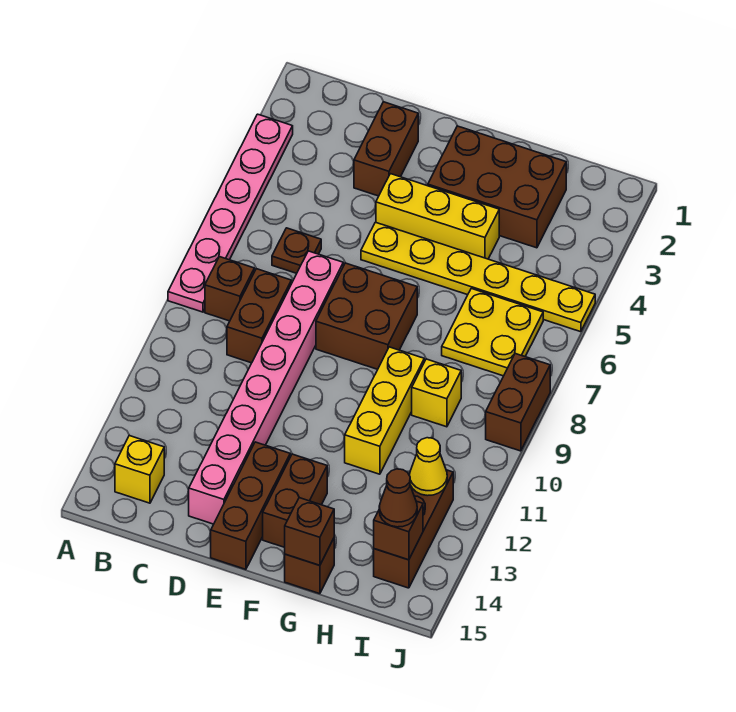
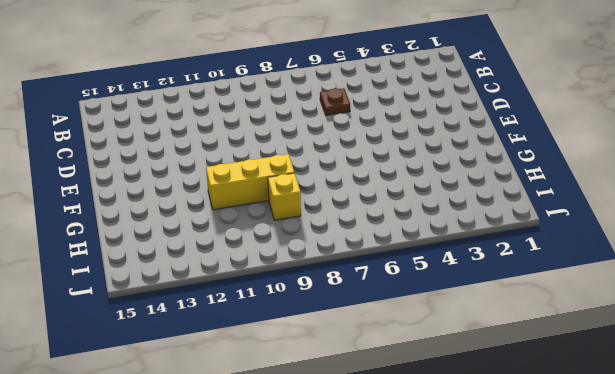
none -> pink 1x6 plate [168,114,293,312]
none -> brown 1x1 brick [205,257,254,321]
none -> yellow 1x1 brick [115,436,164,503]

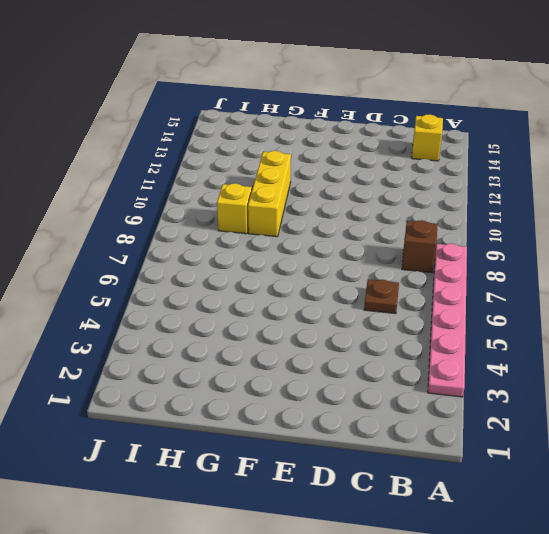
none -> brown 1x2 brick [227,269,291,363]
none -> brown 1x2 brick [354,102,418,196]
none -> pink 1x8 brick [189,251,343,524]

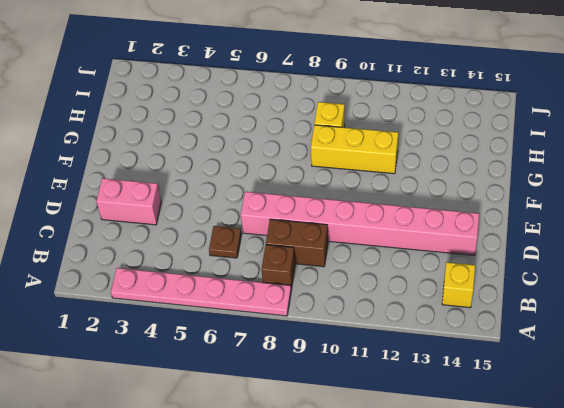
pink 1x2 brick [96,178,161,225] -> brown 1x2 brick [354,102,418,196]
none -> yellow 1x3 brick [376,174,499,259]
none -> yellow 1x6 plate [361,222,595,332]
none -> brown 2x2 brick [316,263,417,369]

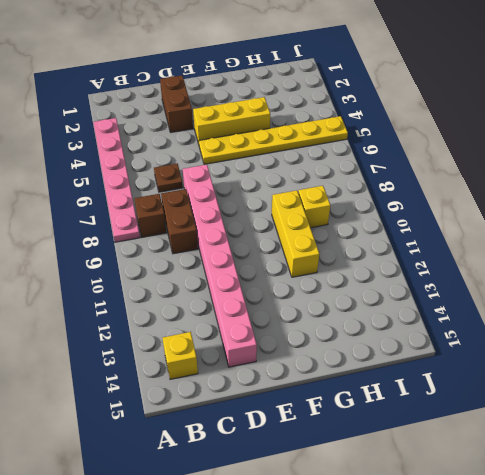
none -> brown 2x2 brick [316,263,417,369]
none -> brown 1x3 brick [211,442,290,569]
none -> brown 2x3 brick [428,126,566,248]

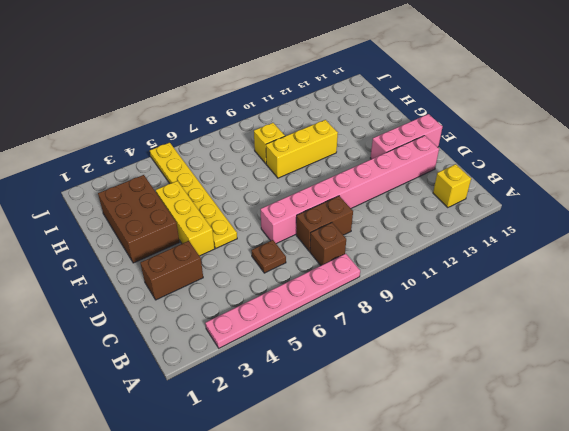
pink 1x3 brick [370,114,442,159] -> brown 1x3 brick [211,442,290,569]
none -> brown 2x2 brick [316,263,417,369]
none -> brown 1x2 brick [263,454,327,547]
none -> brown 1x1 brick [285,538,334,594]

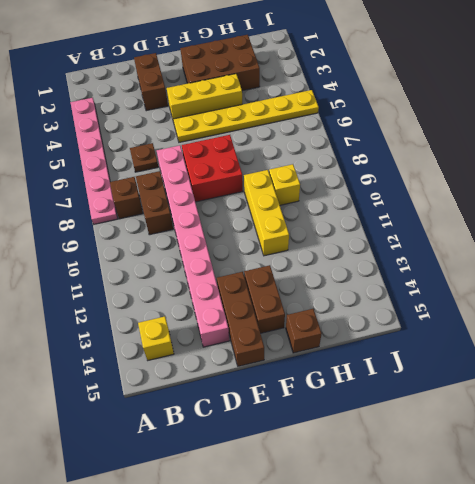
red 2x2 brick [182,135,243,202] -> brown 2x2 brick [316,263,417,369]
none -> yellow 2x2 plate [442,289,543,376]
none -> brown 1x3 brick [374,470,453,588]
none -> brown 1x2 brick [486,354,550,451]

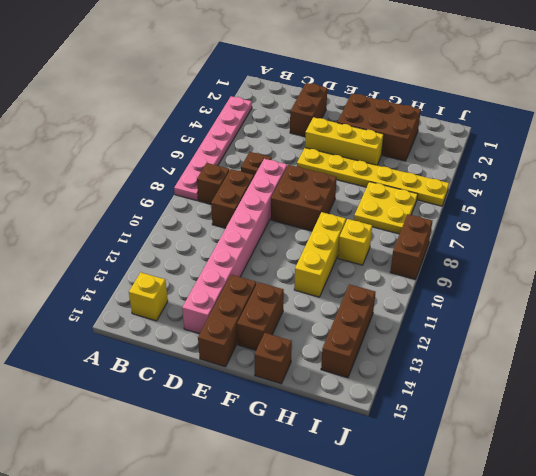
none -> brown 1x1 brick [285,498,334,565]
none -> yellow 1x1 cone [409,438,447,496]
none -> brown 1x1 brick [374,501,423,560]

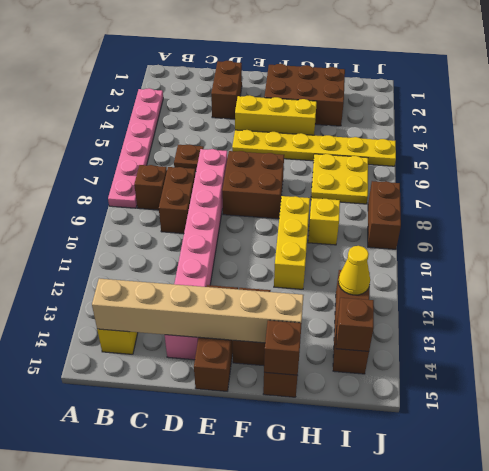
tan 1x6 brick [92,279,304,343] -> none
none -> brown 1x1 cone [379,469,417,527]

